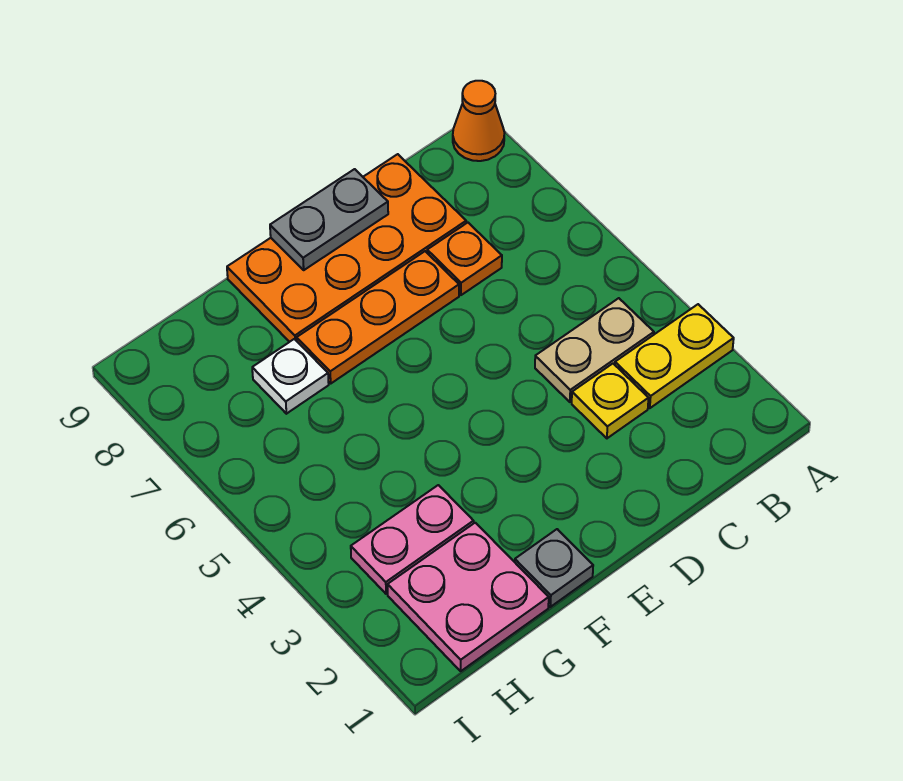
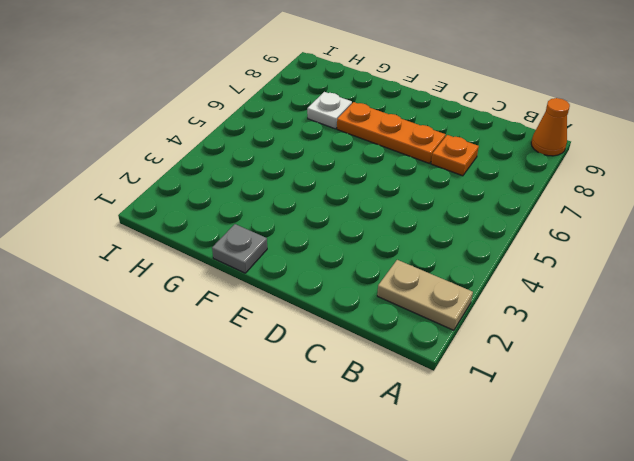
tan 1x2 plate [377,260,473,330] -> tan 1x2 plate moved to [535,298,654,402]
none -> yellow 1x2 plate [615,304,734,408]
none -> yellow 1x1 plate [572,364,649,438]
none -> orange 2x4 plate [227,154,466,342]

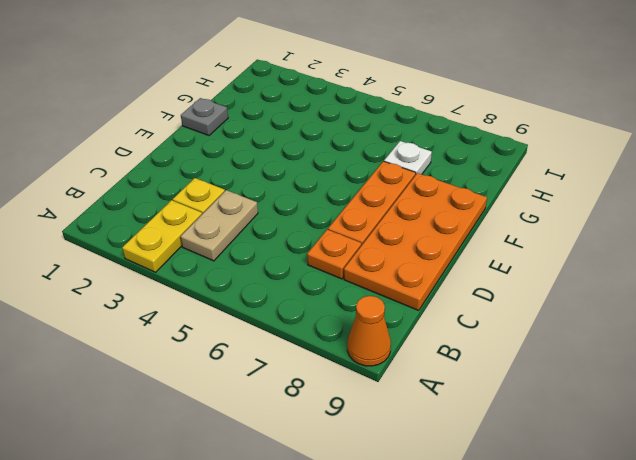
none -> pink 2x2 plate [388,523,549,671]
none -> pink 1x2 plate [351,485,474,594]
none -> grey 1x2 plate [270,169,388,270]

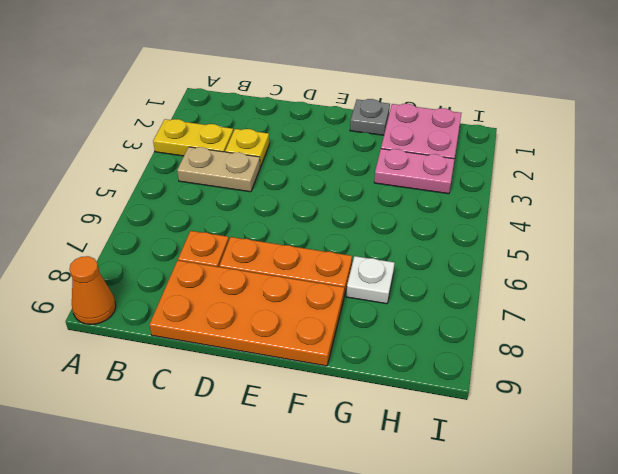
none -> grey 1x2 plate [270,169,388,270]

